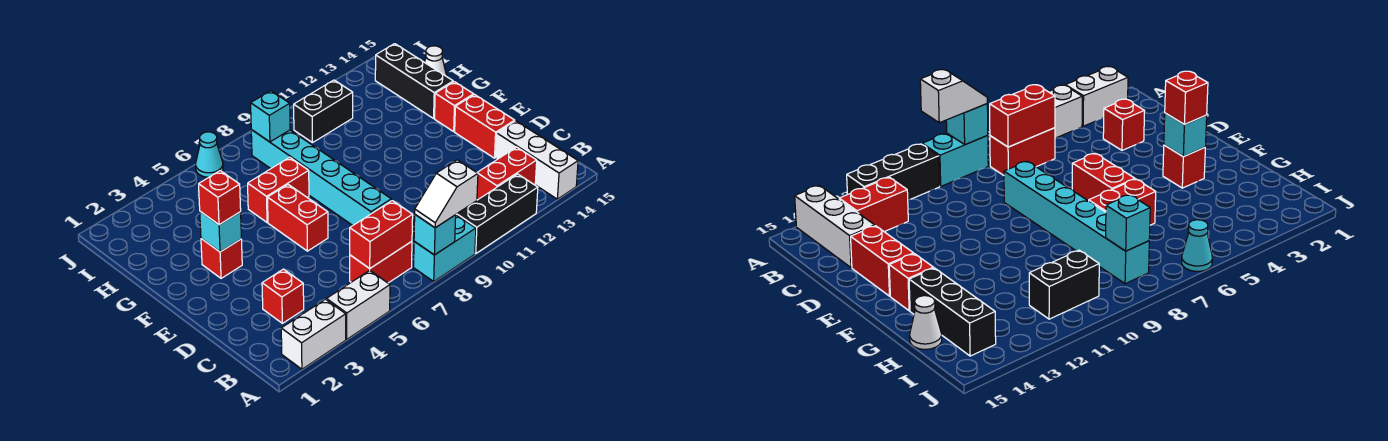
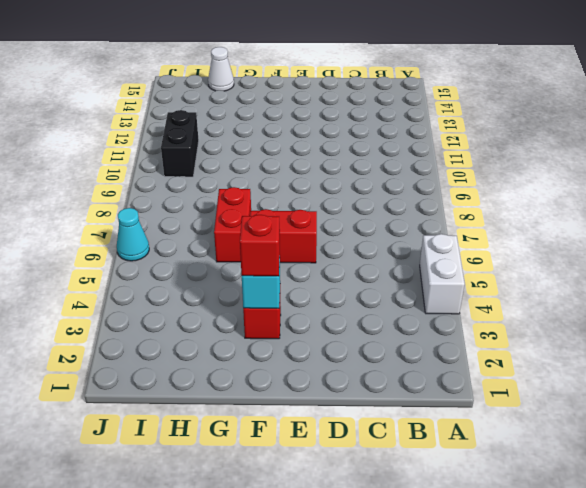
none -> white 1x2 brick [281,299,346,369]
none -> cyan 1x2 brick [414,215,476,281]
none -> black 1x3 brick [456,174,538,254]

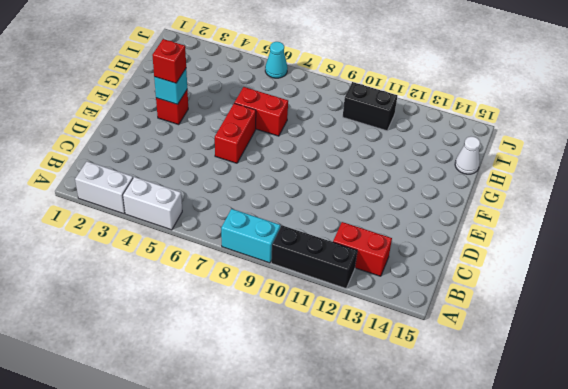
none -> white 1x3 brick [496,121,578,199]
none -> red 1x2 brick [350,242,412,283]
none -> red 1x1 brick [262,269,304,323]

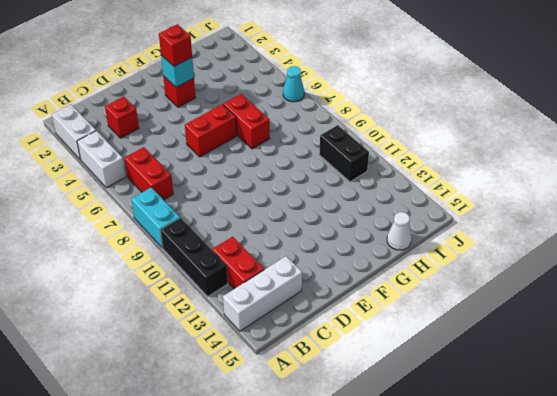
none -> cyan 1x6 brick [251,130,391,225]
none -> red 1x2 brick [455,95,515,158]
none -> red 1x1 brick [435,82,474,131]

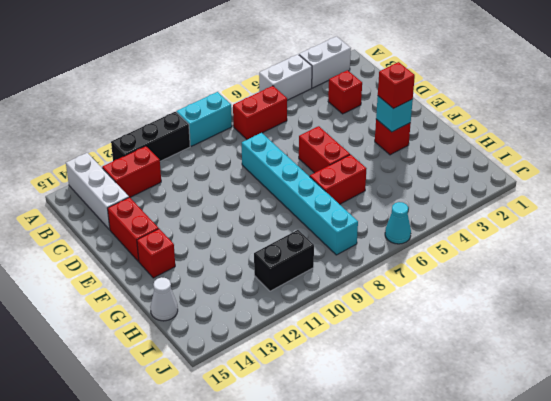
none -> black 1x3 brick [375,44,453,118]
none -> cyan 1x1 brick [414,215,456,255]
none -> red 1x2 brick [350,201,413,268]

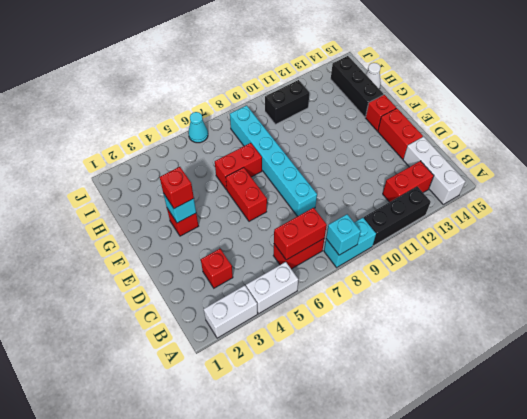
none -> cyan 1x1 brick [251,91,290,142]
none -> white 1x2 slope [415,160,478,228]

